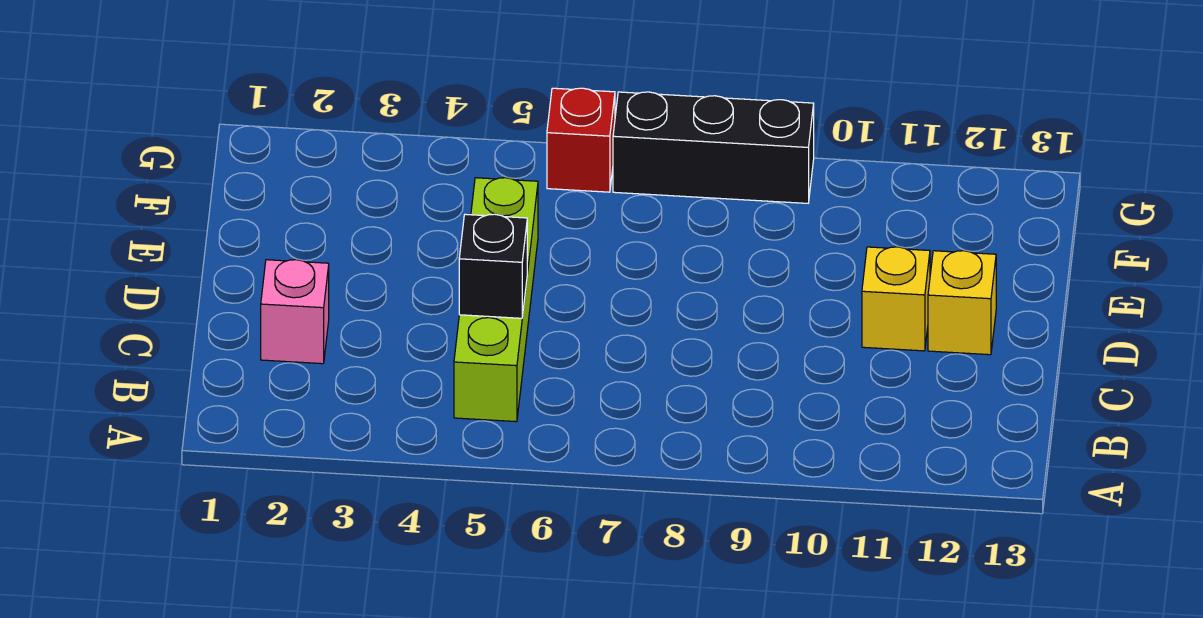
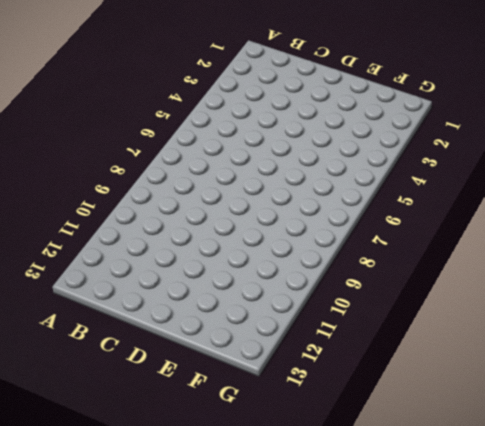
none -> lime 1x4 brick [454,178,538,422]
none -> pink 1x1 brick [261,260,329,364]

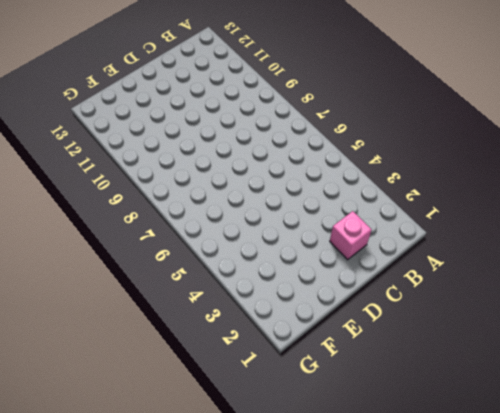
none -> lime 1x4 brick [454,178,538,422]
none -> yellow 1x1 brick [862,247,930,351]

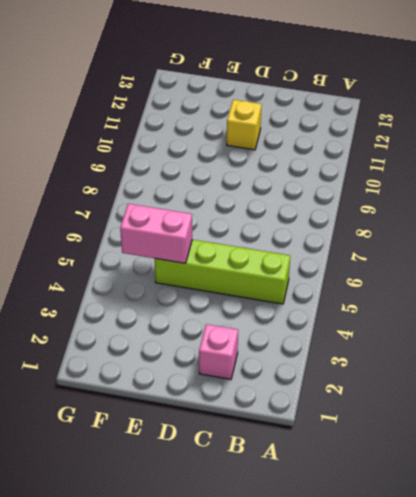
pink 1x2 brick [120,204,192,263] -> none
none -> yellow 1x1 brick [928,251,996,355]
none -> red 1x1 brick [547,88,615,192]

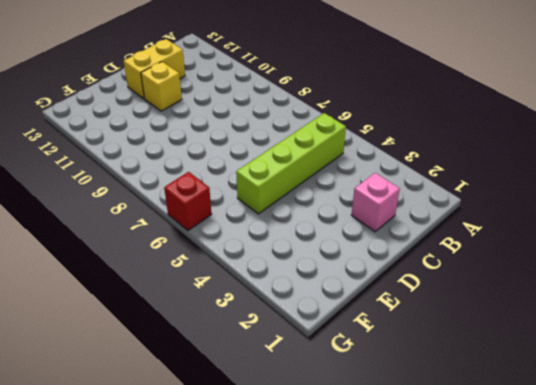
yellow 1x2 brick [124,39,185,99] -> yellow 1x1 brick [928,251,996,355]
none -> black 1x3 brick [613,92,814,203]
none -> black 1x1 brick [459,214,527,318]

